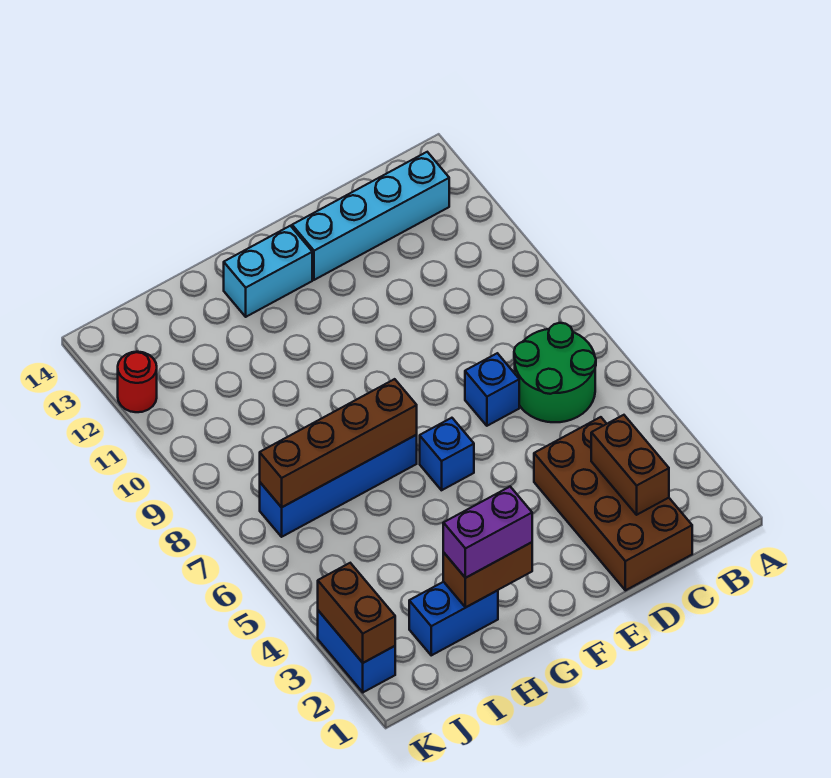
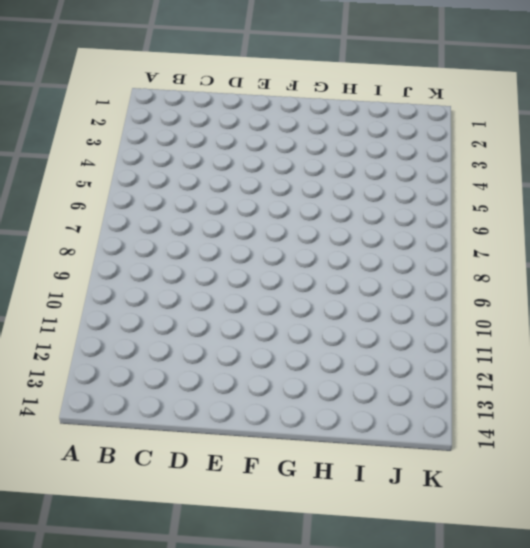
none -> green 2x2 round brick [514,323,596,422]
none -> cyan 1x4 brick [292,152,449,280]
none -> brown 2x4 brick [534,417,692,590]

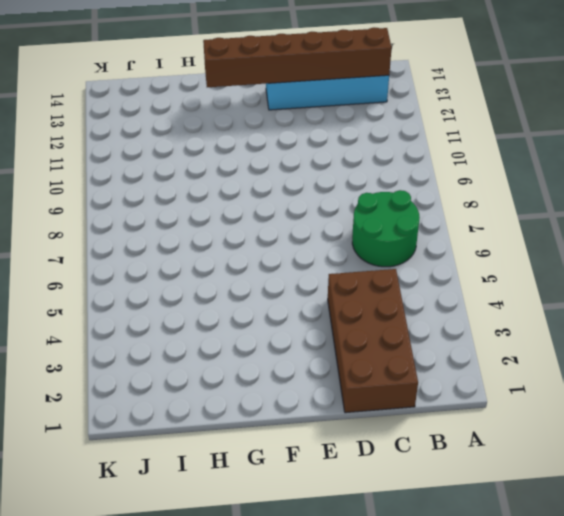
brown 1x6 brick [203,28,392,87] -> none
none -> blue 1x1 brick [465,353,519,426]
none -> blue 1x1 brick [420,418,474,490]
none -> cyan 1x2 brick [224,226,312,317]

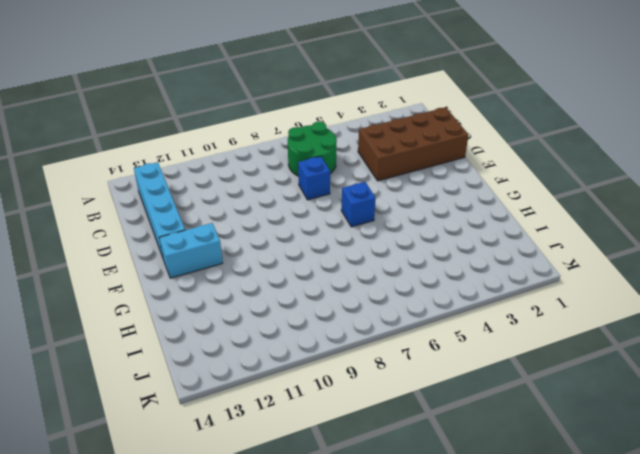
cyan 1x2 brick [159,223,223,278] -> cyan 1x2 brick turned to [224,226,312,317]
none -> blue 1x4 brick [260,435,417,537]
none -> blue 1x2 brick [409,582,498,655]
none -> blue 1x2 brick [318,611,395,692]

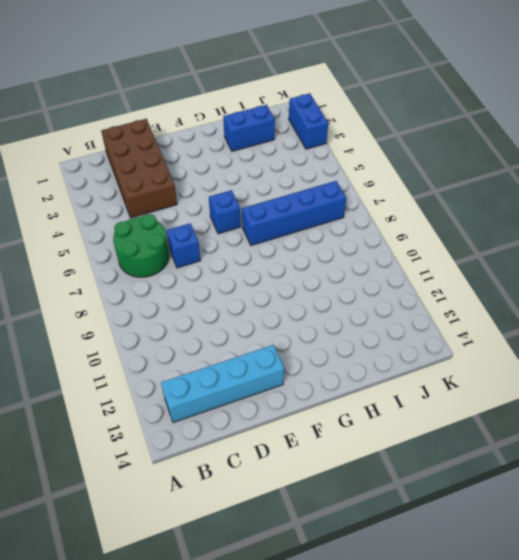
none -> cyan 1x2 brick [224,226,312,317]
none -> red 1x1 round brick [118,352,157,412]
none -> brown 1x2 brick [591,415,669,515]

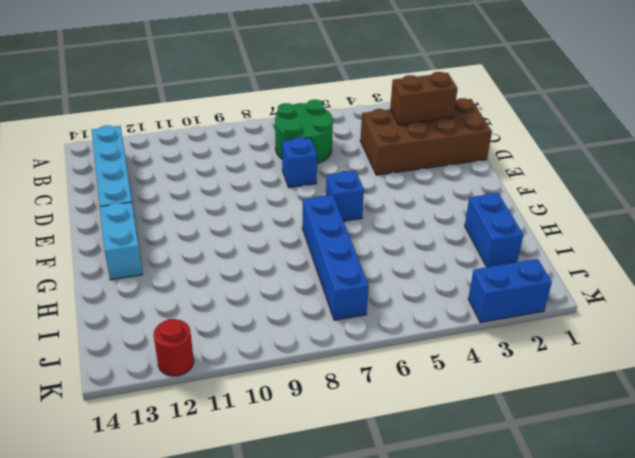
none -> brown 1x2 brick [443,542,532,607]
none -> brown 1x4 brick [260,379,417,507]
none -> brown 1x2 brick [318,563,395,663]

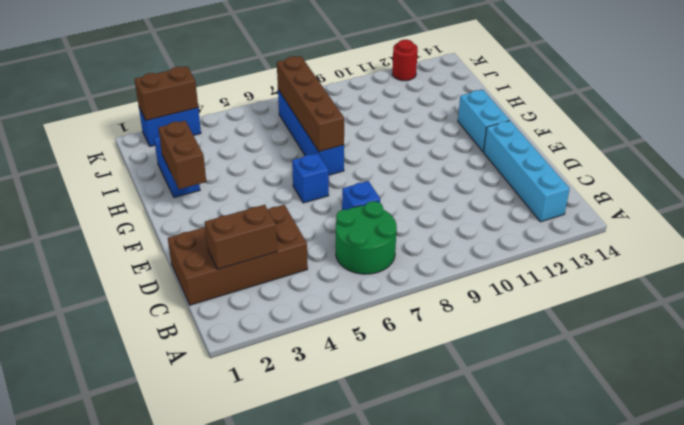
none -> purple 1x2 brick [443,487,532,578]

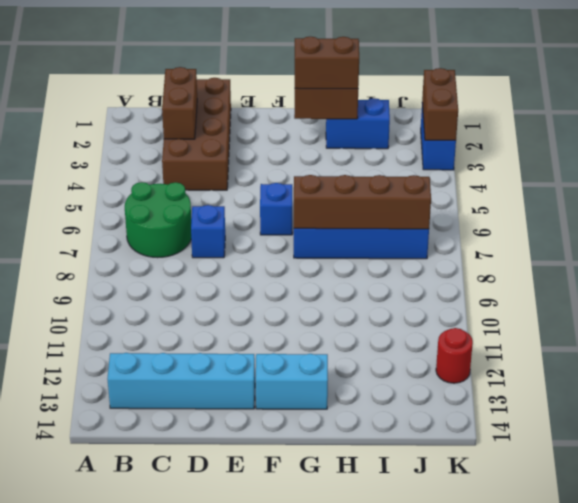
brown 1x2 brick [295,37,359,89] -> purple 1x2 brick [443,487,532,578]

